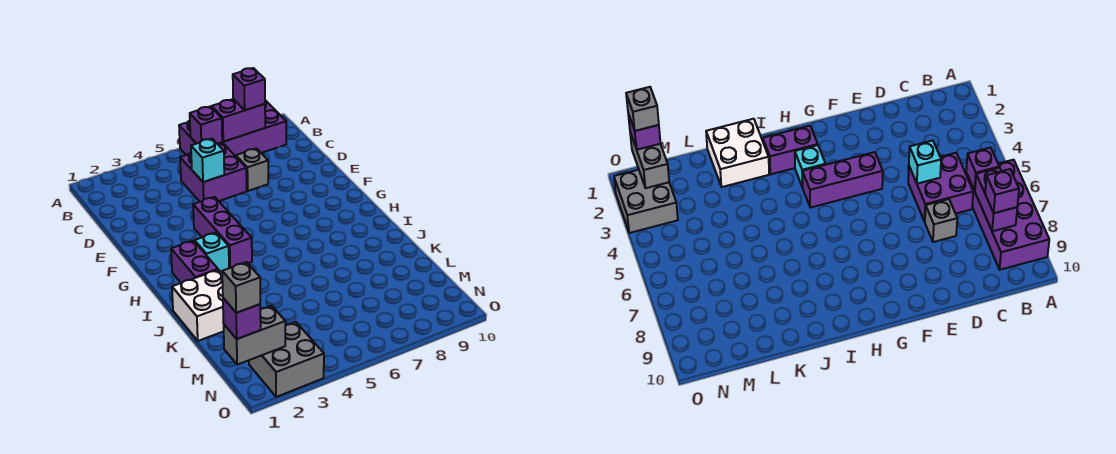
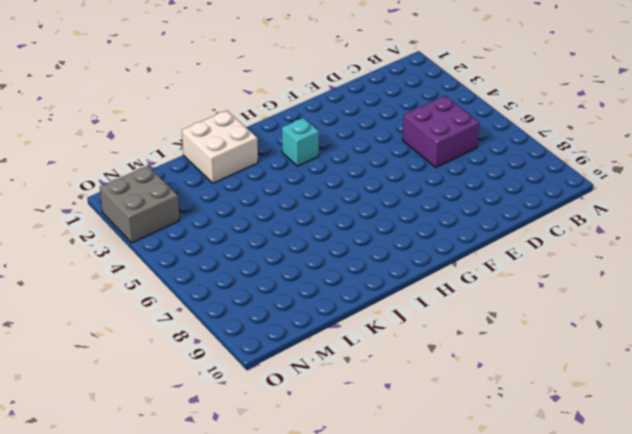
none -> purple 2x4 brick [179,100,286,156]
none -> grey 1x1 brick [236,148,268,191]
none -> purple 1x3 brick [193,197,252,268]

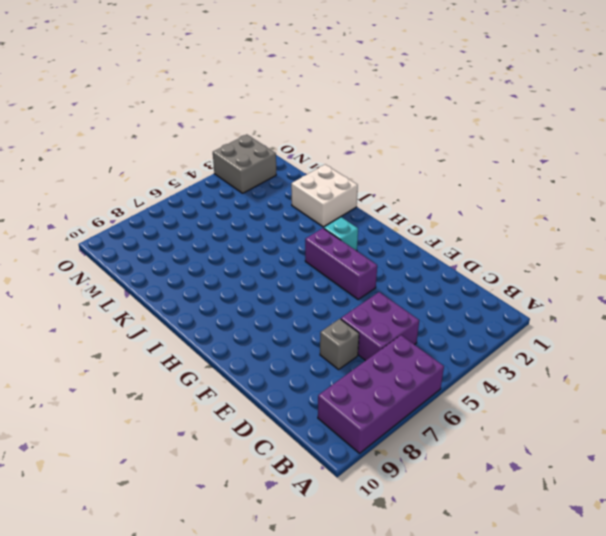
none -> purple 1x2 brick [171,241,218,283]
none -> purple 1x1 brick [190,106,222,144]
none -> purple 1x2 brick [212,99,265,142]

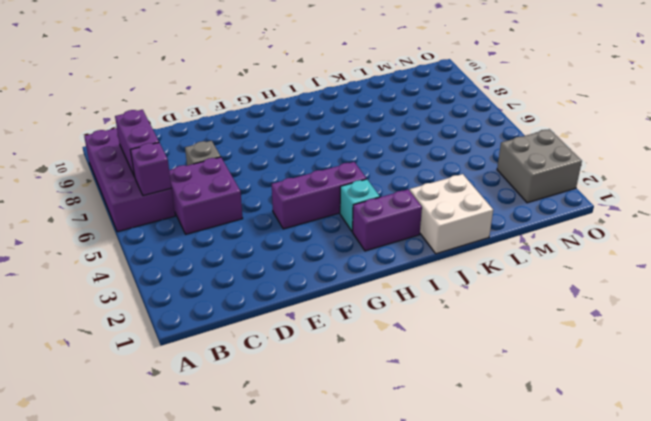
none -> cyan 1x1 brick [191,139,224,182]
none -> grey 1x2 brick [224,306,285,365]
none -> purple 1x1 brick [233,68,265,110]

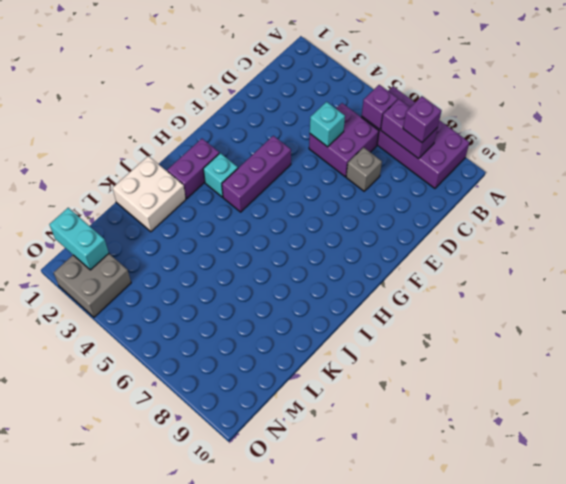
cyan 1x2 brick [49,208,109,270] -> grey 1x2 brick [224,306,285,365]
none -> purple 1x1 brick [223,298,261,339]
none -> grey 1x1 brick [222,262,260,313]

